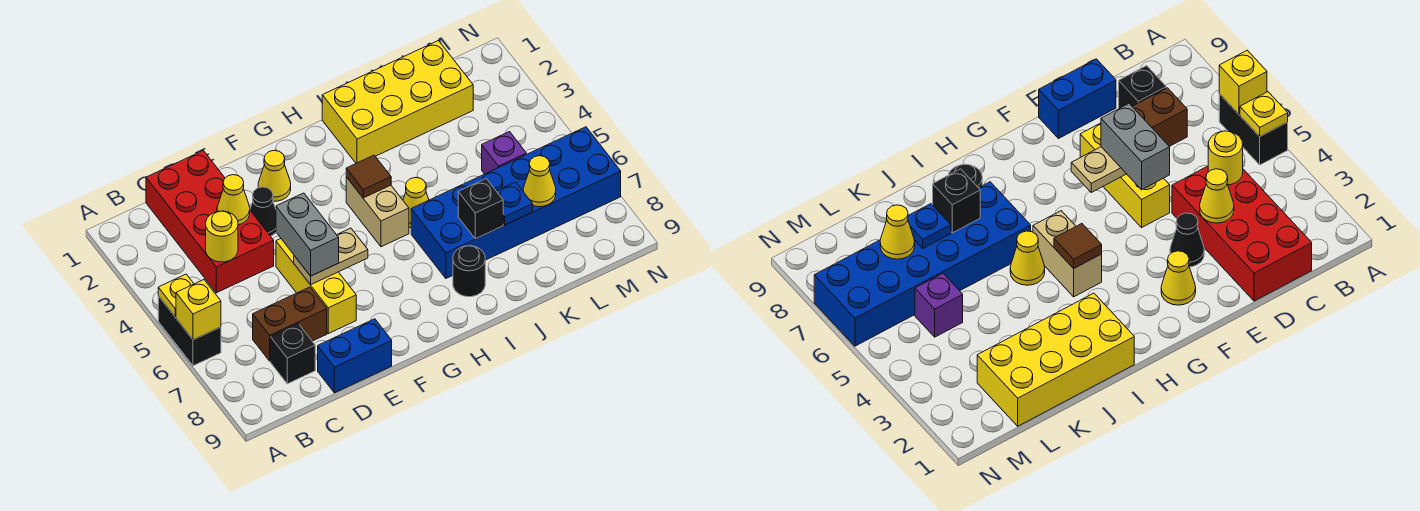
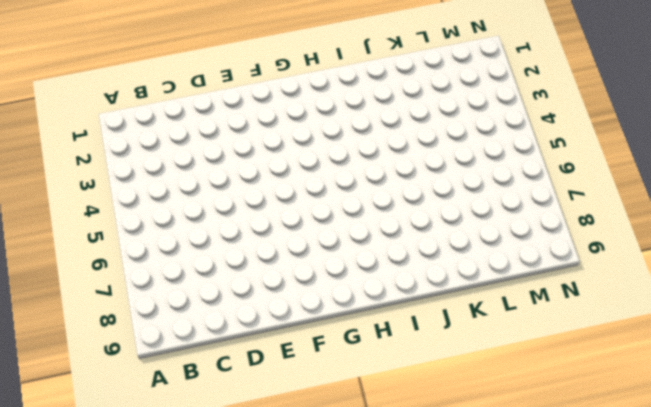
none -> black 1x2 brick [158,296,221,366]
none -> red 2x4 brick [146,151,274,293]
none -> brown 1x2 brick [253,287,327,361]

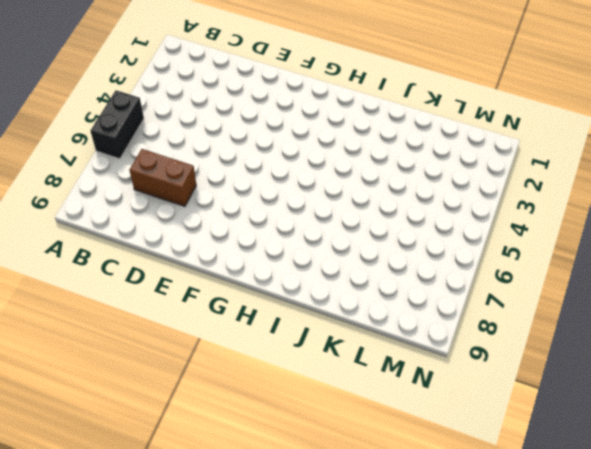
none -> red 2x4 brick [146,151,274,293]
none -> black 1x1 brick [270,324,315,384]
none -> blue 1x2 brick [318,319,392,393]

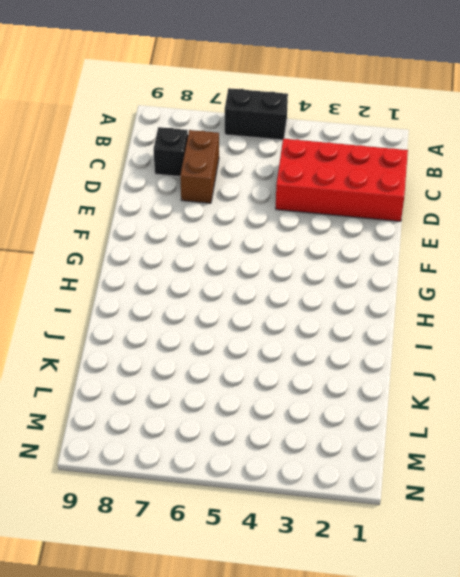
none -> blue 1x2 brick [318,319,392,393]
none -> black 1x1 cone [250,187,276,236]
none -> yellow 1x3 brick [276,239,356,333]

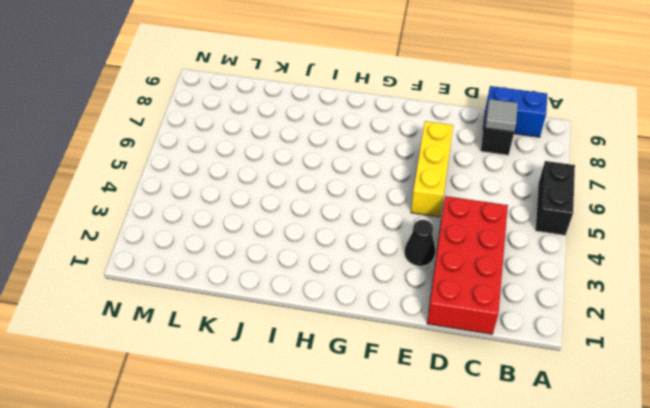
blue 1x2 brick [483,86,547,137] -> blue 1x2 brick moved to [318,319,392,393]
grey 1x1 tile [485,99,518,132] -> none
none -> brown 1x2 brick [253,287,327,361]
none -> yellow 1x1 cone [258,150,291,201]
none -> tan 1x2 brick [346,177,409,247]

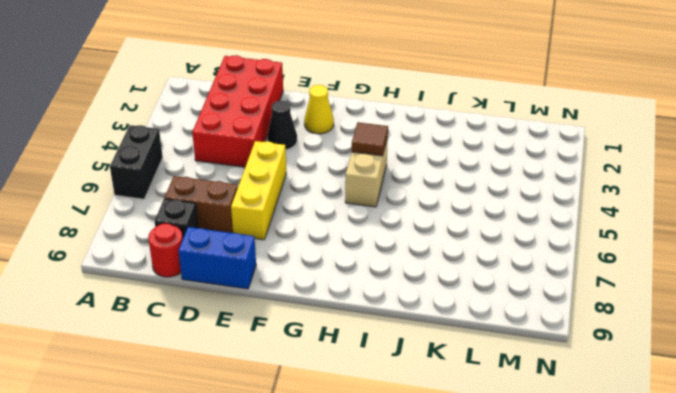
red 1x1 round brick [148,223,183,277] -> none
none -> yellow 2x4 brick [322,41,473,163]
none -> yellow 1x1 cone [403,178,429,228]
none -> blue 2x6 brick [411,127,621,278]

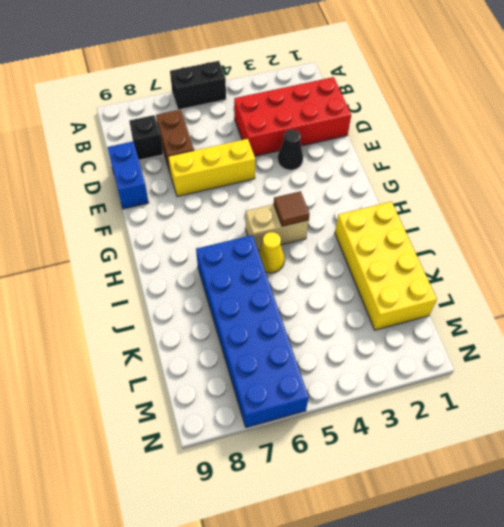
none -> yellow 1x1 cone [258,150,291,201]
none -> black 1x1 round brick [453,246,485,297]
none -> purple 1x1 brick [482,132,526,174]

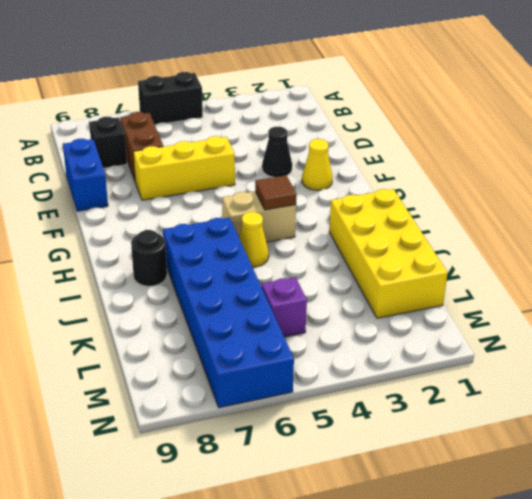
none -> red 2x4 brick [146,151,274,293]
none -> yellow 1x1 plate [158,274,194,317]
none -> yellow 1x1 brick [176,280,221,340]

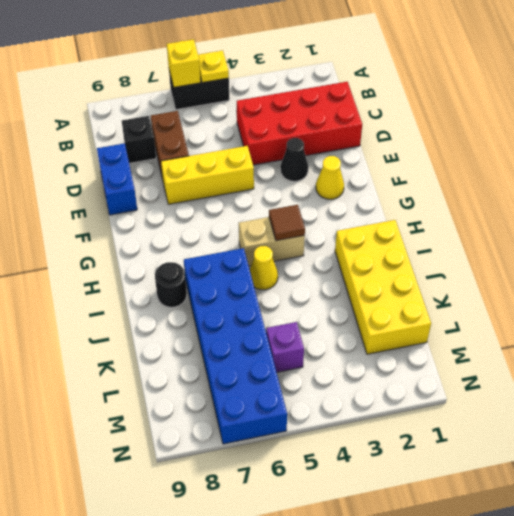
none -> yellow 1x1 round brick [206,211,238,262]
none -> yellow 1x1 cone [217,175,250,225]
none -> tan 1x2 plate [294,228,368,285]

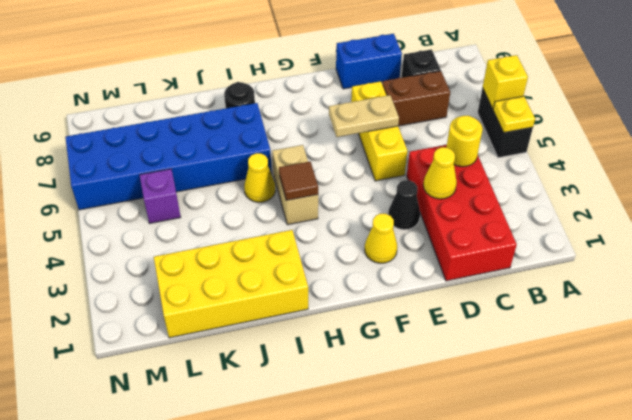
none -> black 1x1 brick [458,179,503,239]
none -> blue 1x1 plate [497,182,533,225]
none -> yellow 1x1 cone [523,156,556,207]

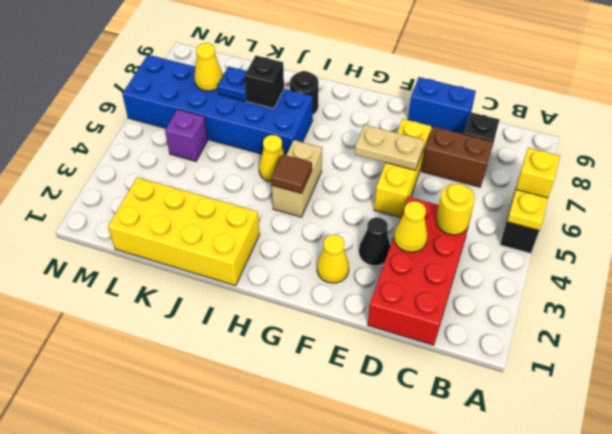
none -> grey 1x2 brick [276,193,339,276]

